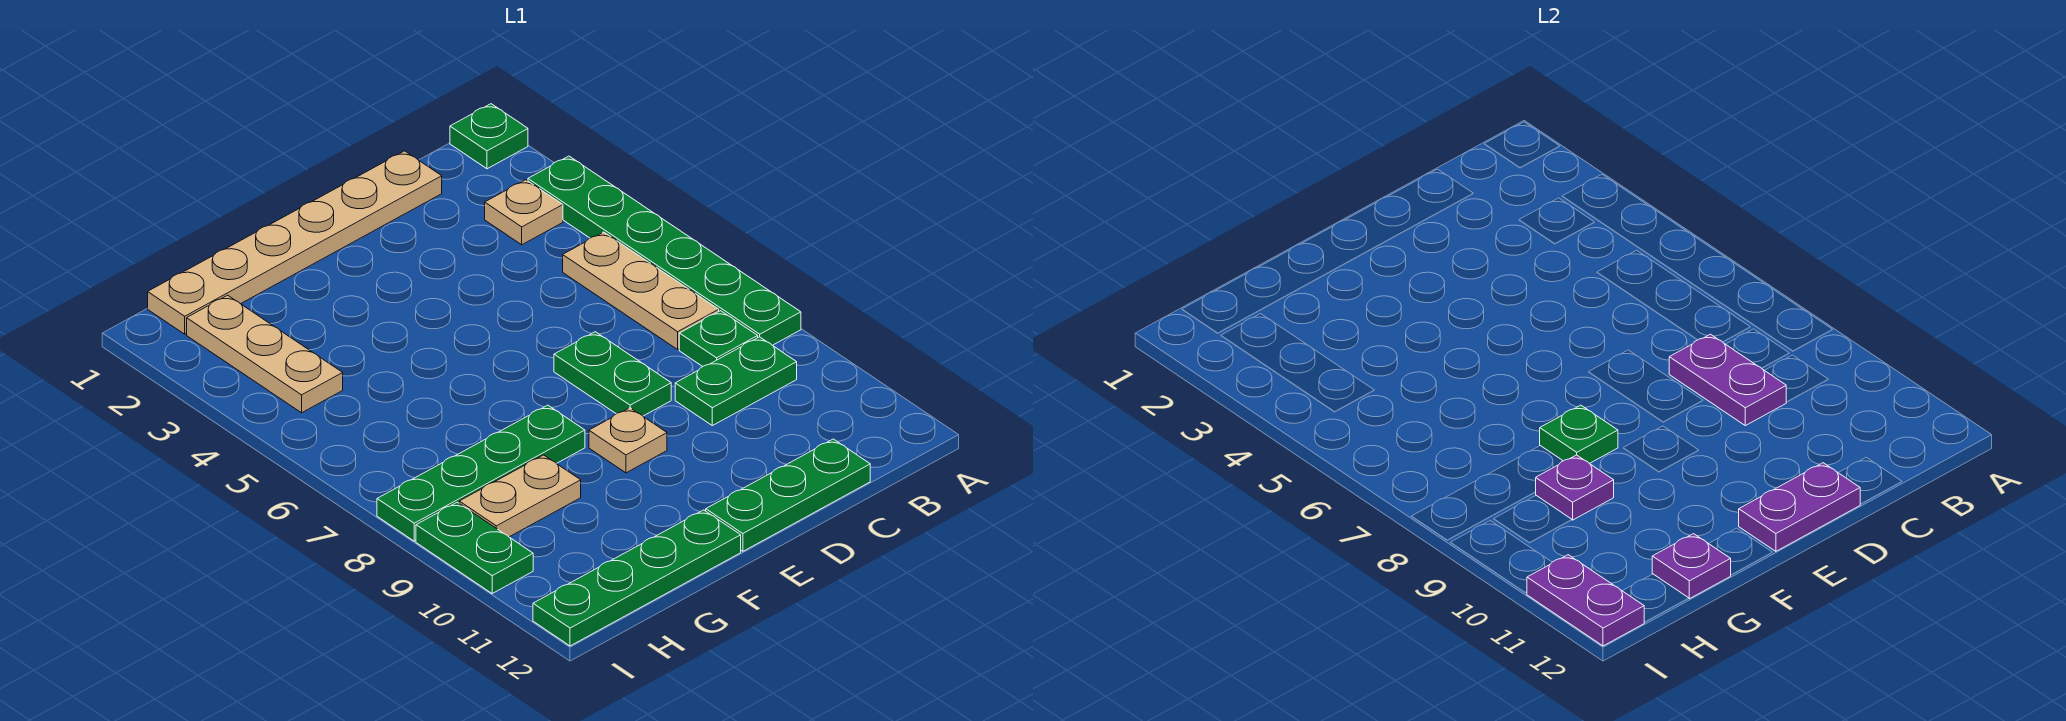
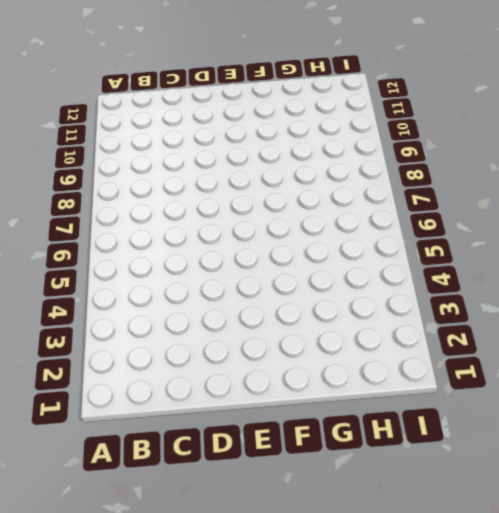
none -> green 1x1 plate [450,104,528,169]
none -> green 1x6 plate [528,156,801,345]
none -> tan 1x1 plate [485,180,563,245]

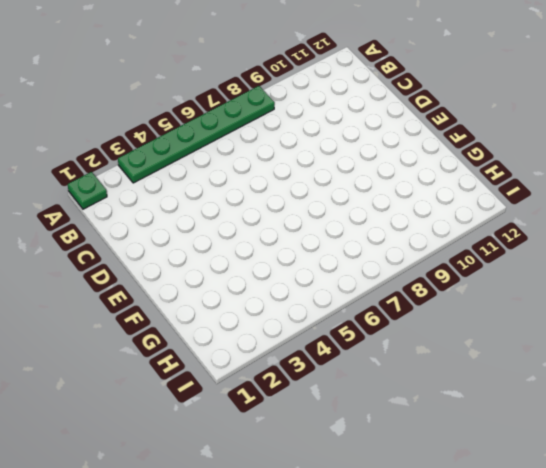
none -> tan 1x1 plate [485,180,563,245]
none -> tan 1x3 plate [563,232,719,349]
none -> green 1x1 plate [679,311,758,367]

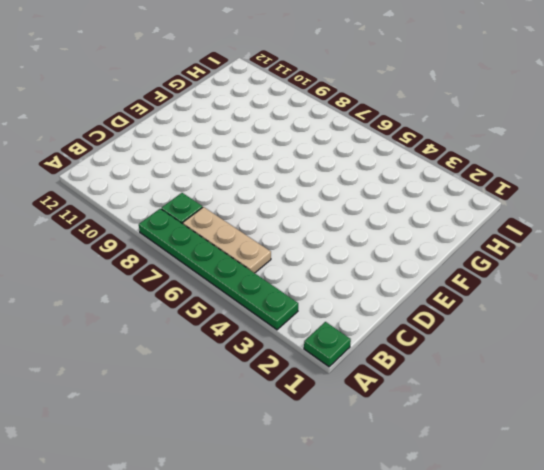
none -> tan 1x1 plate [485,180,563,245]
none -> green 1x2 plate [675,337,797,426]
none -> tan 1x6 plate [148,151,442,334]

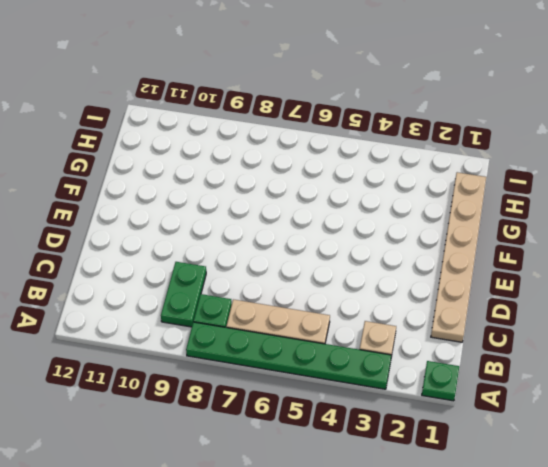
none -> green 1x3 plate [706,439,870,551]
none -> green 1x2 plate [554,332,671,416]
none -> tan 1x1 plate [589,408,667,473]

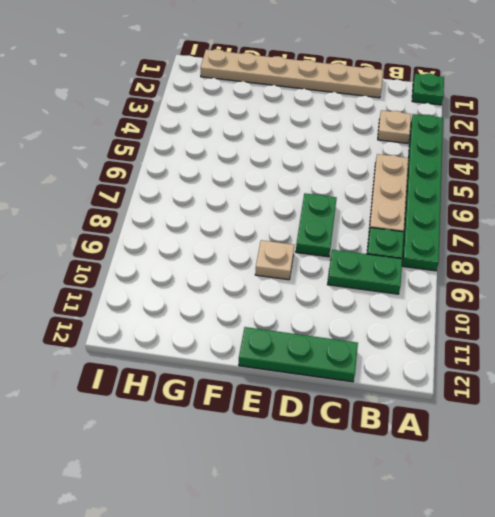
none -> green 1x4 plate [377,405,585,541]
none -> green 1x4 plate [533,510,741,646]
none -> tan 1x2 plate [459,455,581,537]

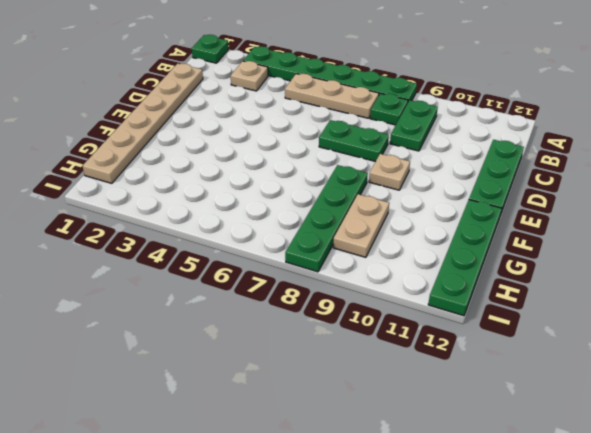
none -> tan 1x3 plate [187,295,343,413]
none -> green 1x2 plate [416,502,533,593]
none -> purple 1x2 plate [1669,334,1786,426]

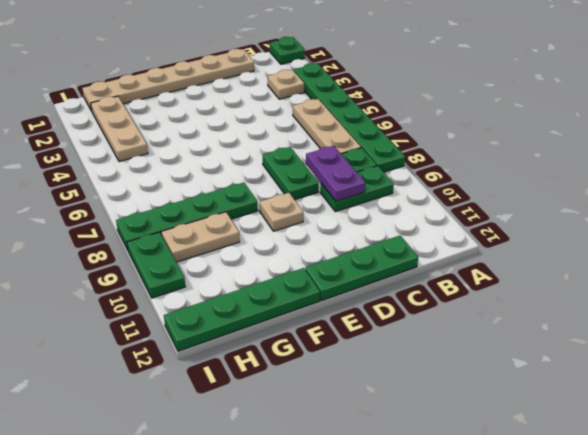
none -> purple 1x2 plate [1739,463,1860,551]
none -> green 1x1 plate [1540,405,1618,464]
none -> purple 1x1 plate [1536,455,1614,520]

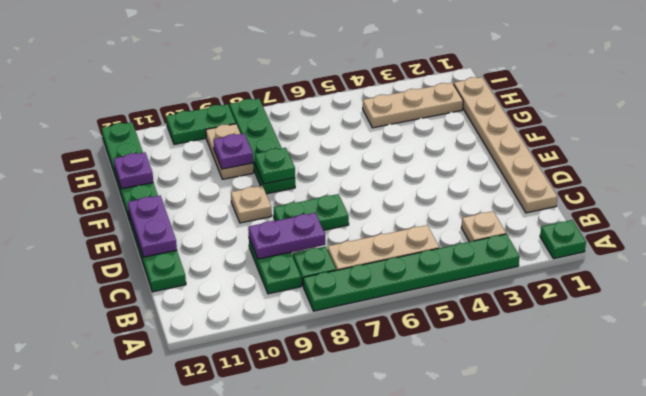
none -> purple 1x2 plate [1527,555,1644,646]

